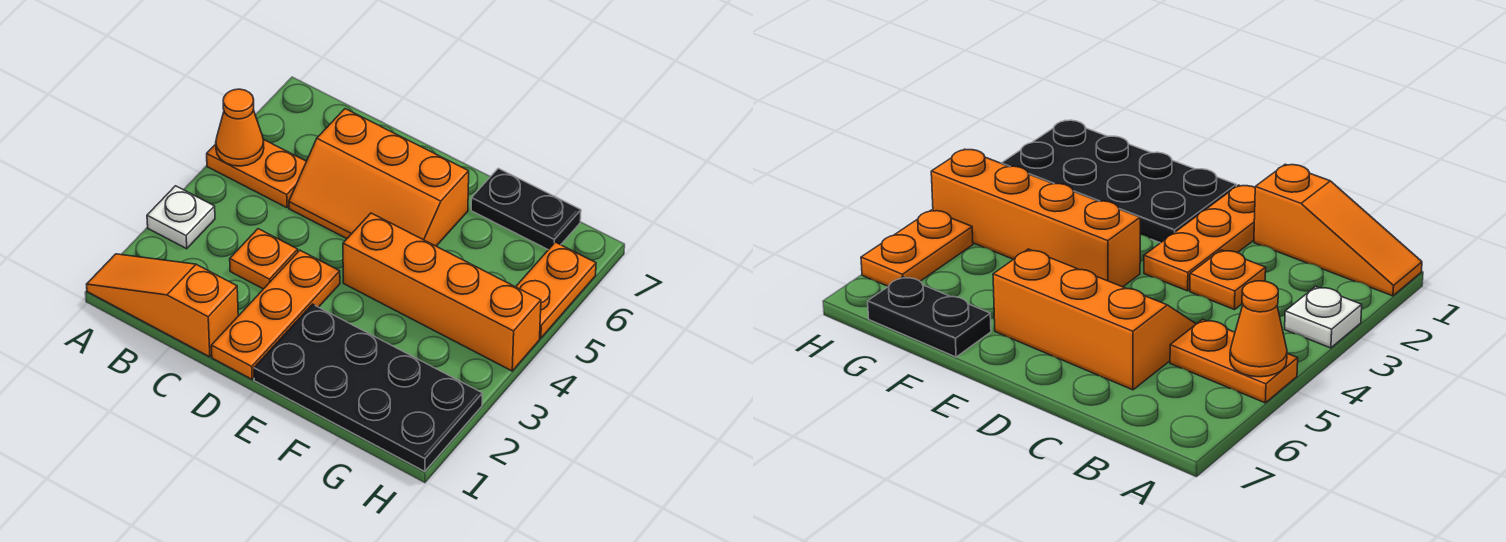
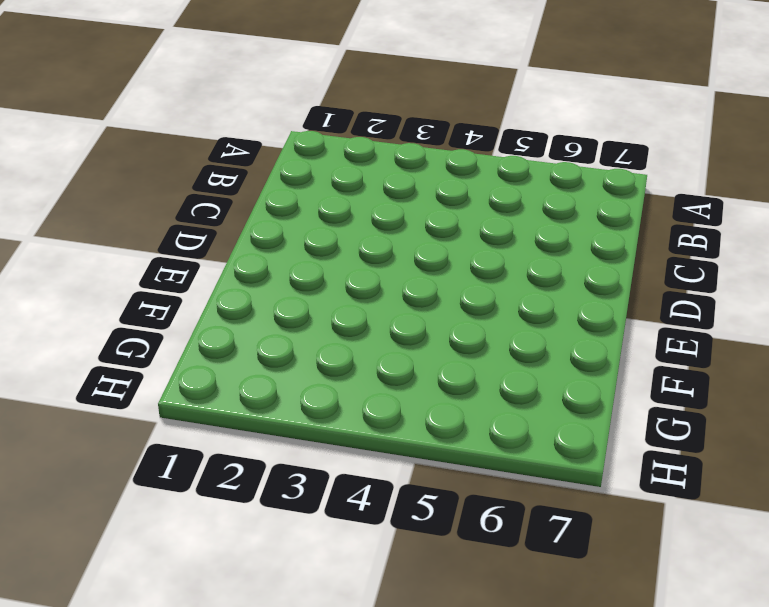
none -> orange 1x3 slope [87,254,238,357]
none -> white 1x1 plate [147,186,215,249]

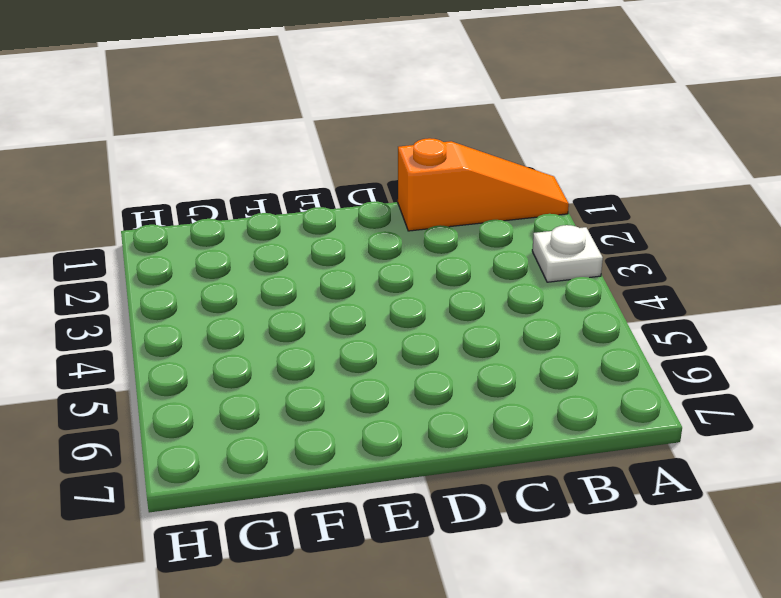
none -> orange 1x2 plate [207,139,307,208]
none -> orange 1x1 plate [230,229,298,289]

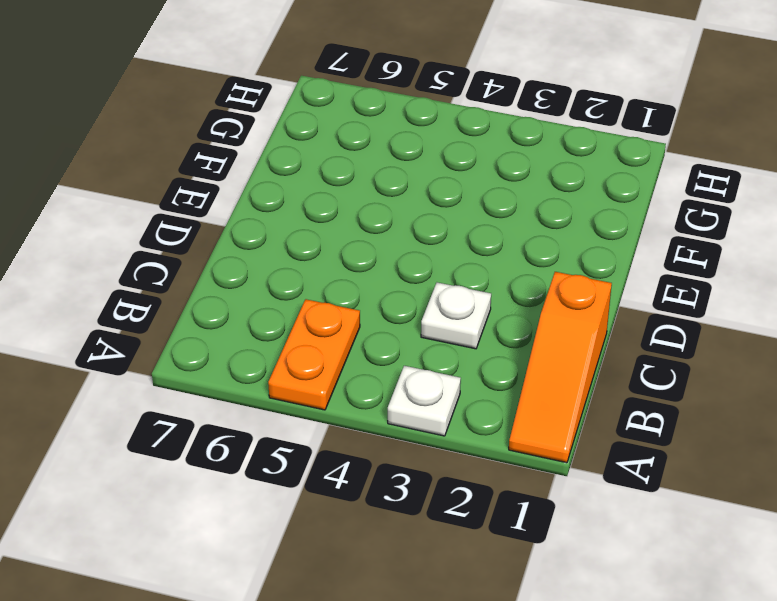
white 1x1 plate [421,282,491,349] -> orange 1x1 plate [230,229,298,289]
none -> orange 2x3 slope [289,109,469,246]
none -> orange 1x3 plate [211,250,340,379]

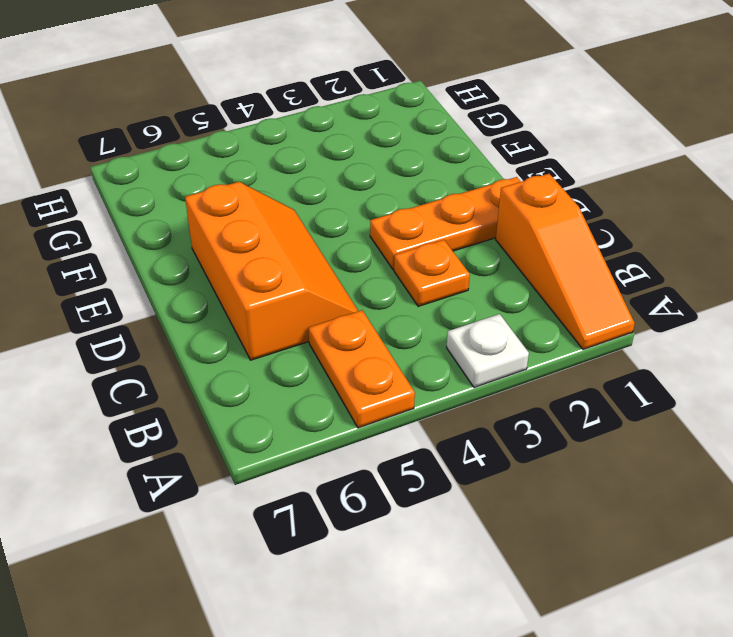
none -> black 2x4 plate [254,304,482,471]
none -> orange 1x4 brick [343,213,541,371]

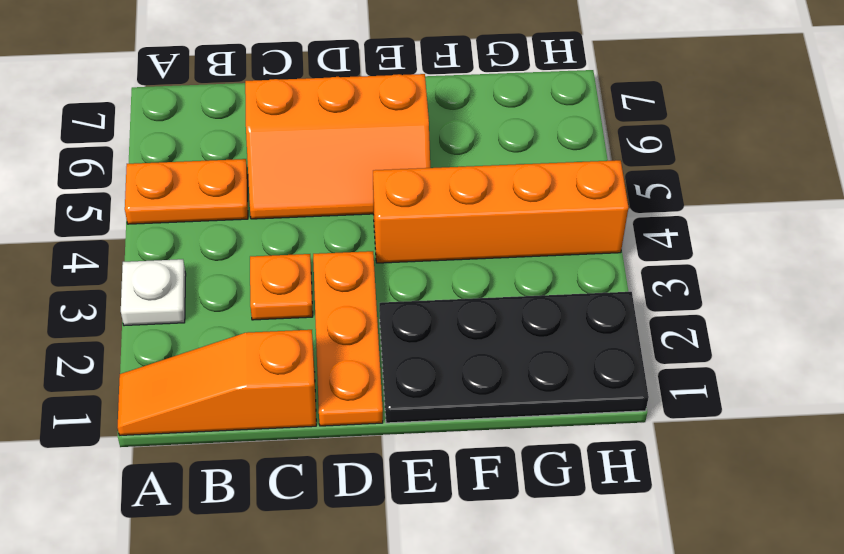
none -> black 1x2 plate [471,168,581,250]
none -> orange 1x2 plate [516,242,596,338]

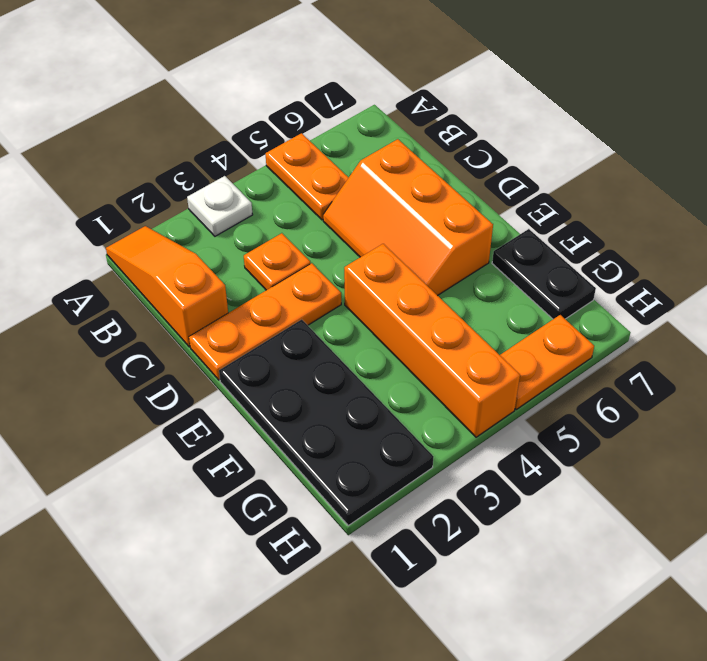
none -> orange 1x1 cone [216,89,264,166]

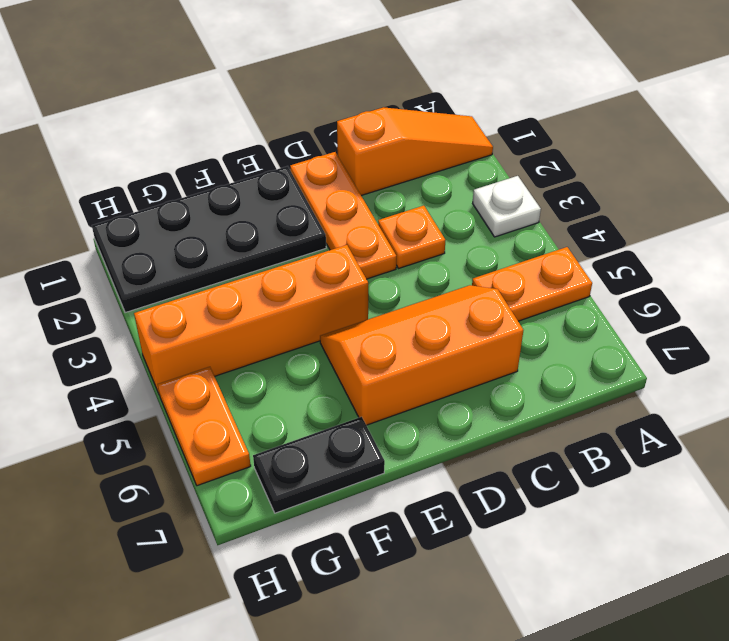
none -> orange 1x1 cone [216,89,264,166]

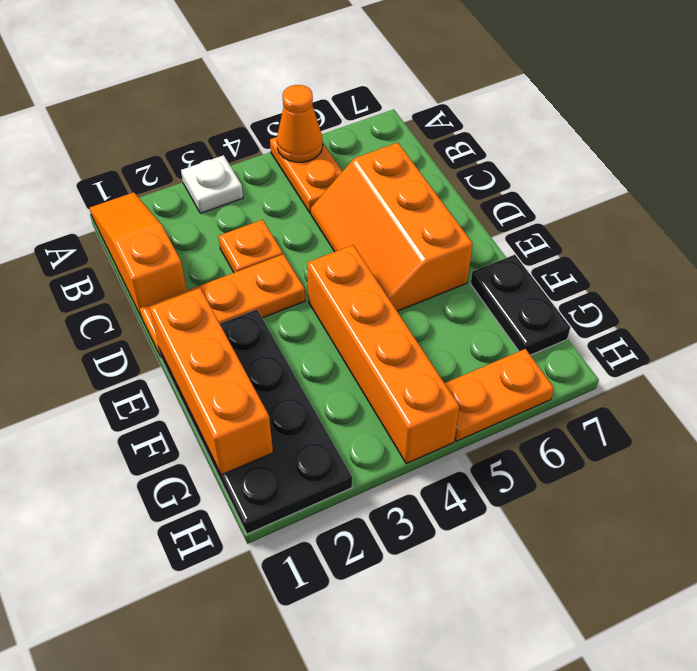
orange 1x3 brick [149,288,273,475] -> none

